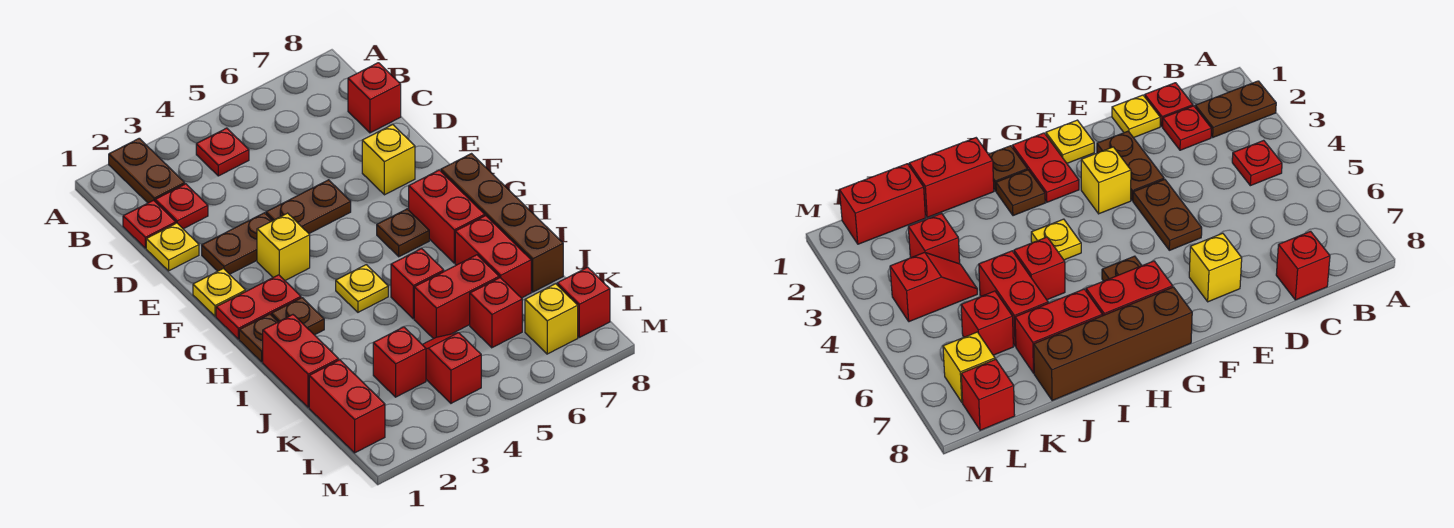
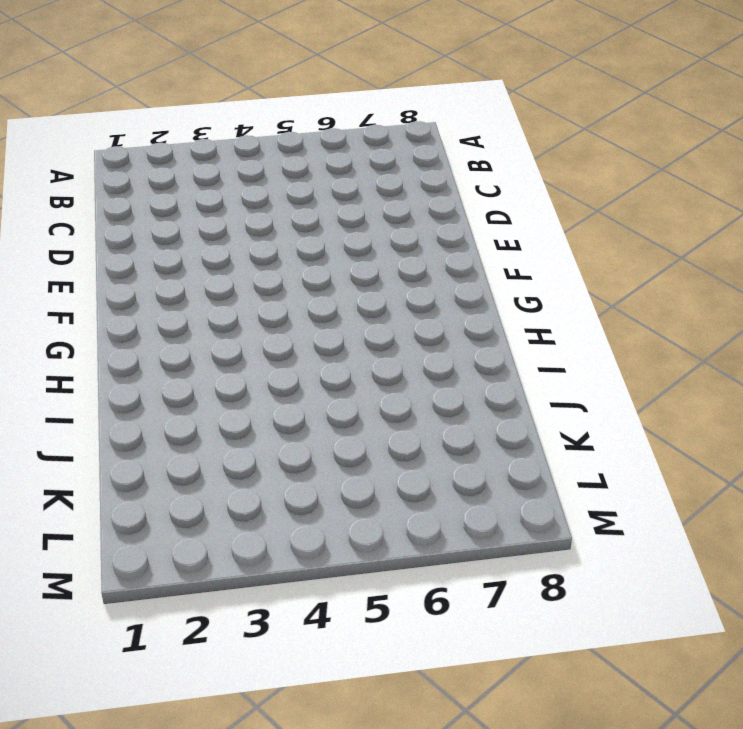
none -> brown 1x2 plate [109,138,185,203]
none -> red 1x1 plate [196,128,249,176]
none -> red 1x1 plate [123,200,176,248]

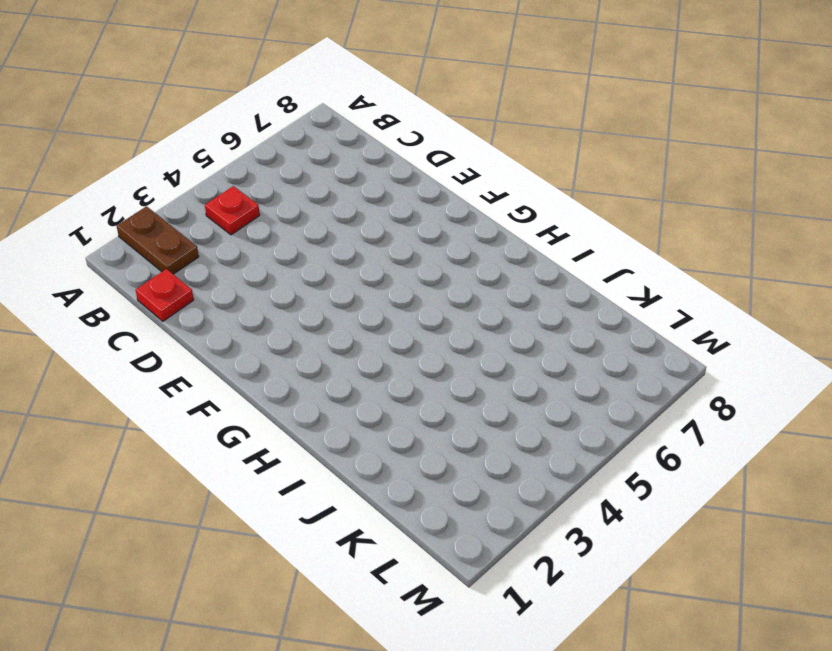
none -> red 1x1 plate [155,184,208,229]
none -> red 1x1 brick [348,63,401,133]
none -> yellow 1x1 plate [146,223,199,271]

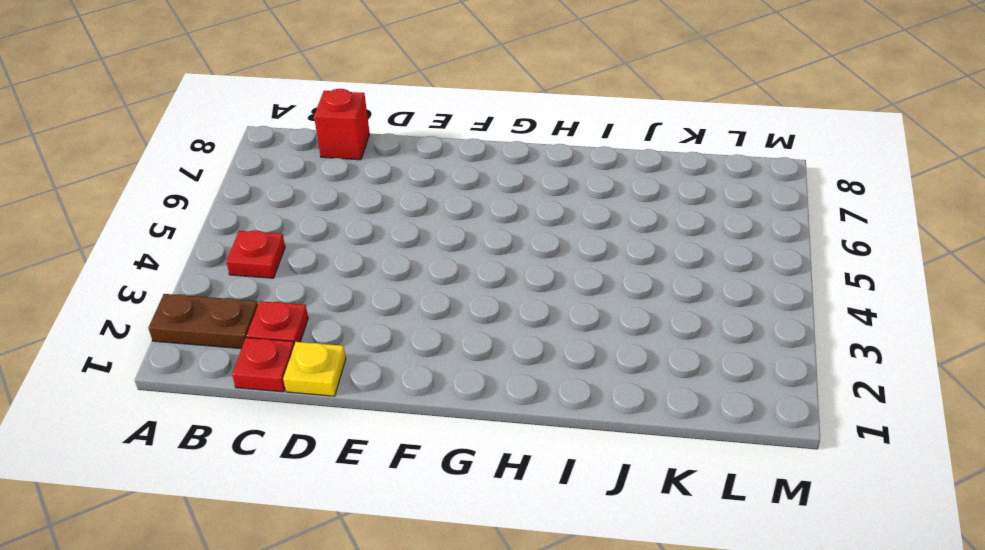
none -> brown 1x2 plate [202,213,272,274]
none -> brown 1x2 plate [266,180,351,233]
none -> yellow 1x1 brick [362,125,415,195]

